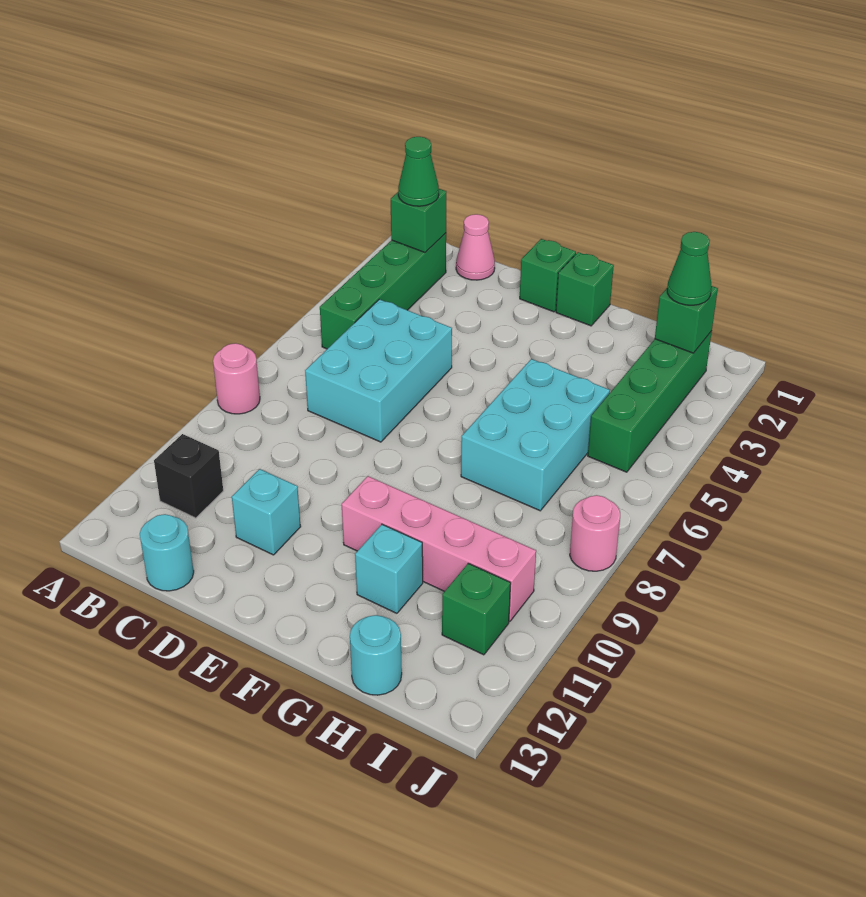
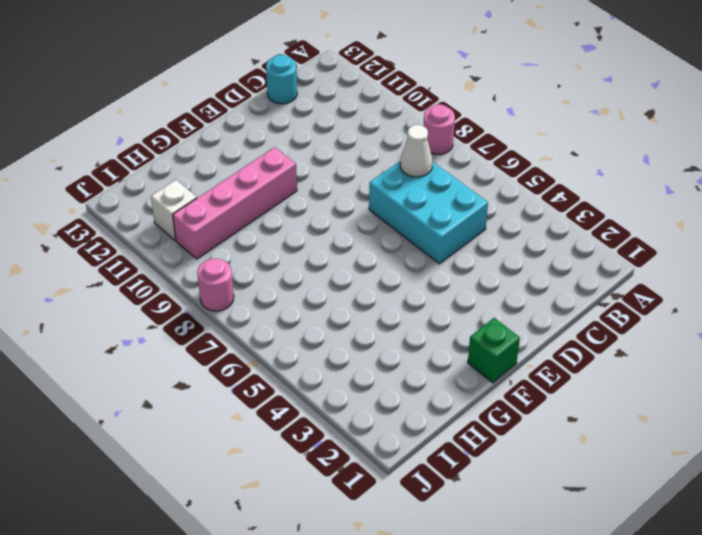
white 1x1 cone [400,125,432,177] -> none
white 1x1 brick [151,180,197,240] -> green 1x1 brick [442,563,511,655]
none -> green 1x4 brick [320,233,446,349]
none -> black 1x1 brick [154,434,223,518]
none -> pink 1x1 cone [456,214,495,280]

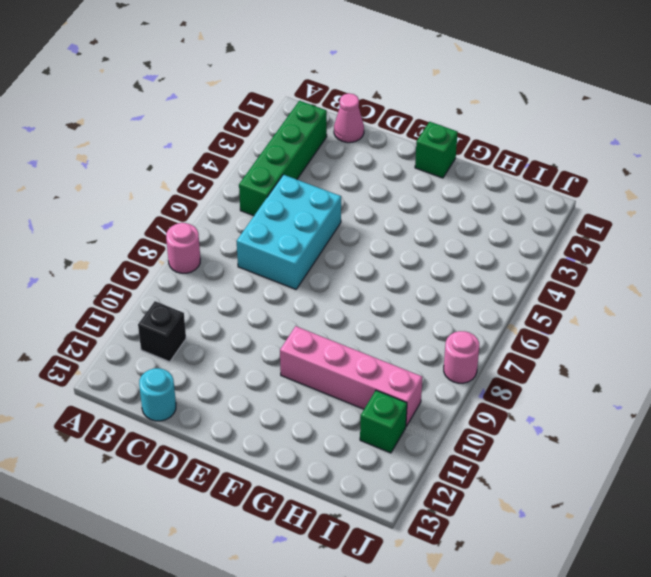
none -> cyan 1x1 brick [232,469,301,555]
none -> green 1x1 brick [520,239,576,312]
none -> cyan 2x3 brick [461,359,610,511]

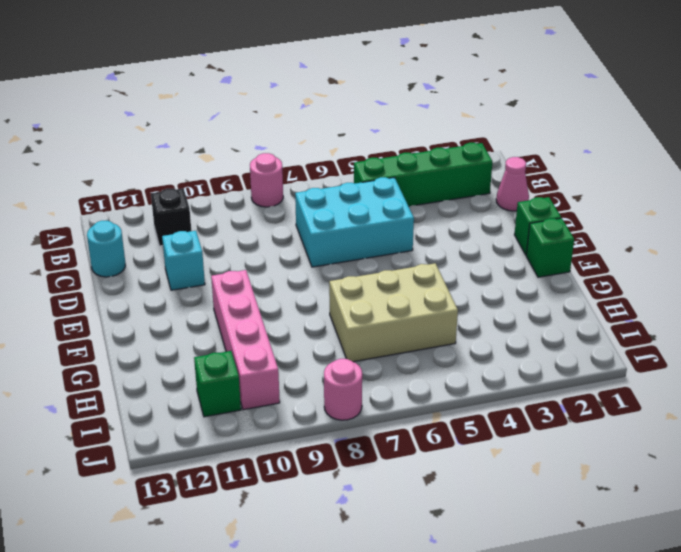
tan 2x3 brick [329,263,458,362] -> cyan 2x3 brick [461,359,610,511]
none -> cyan 1x1 brick [355,524,423,613]
none -> cyan 1x1 round brick [350,615,402,695]
none -> green 1x4 brick [588,331,712,472]

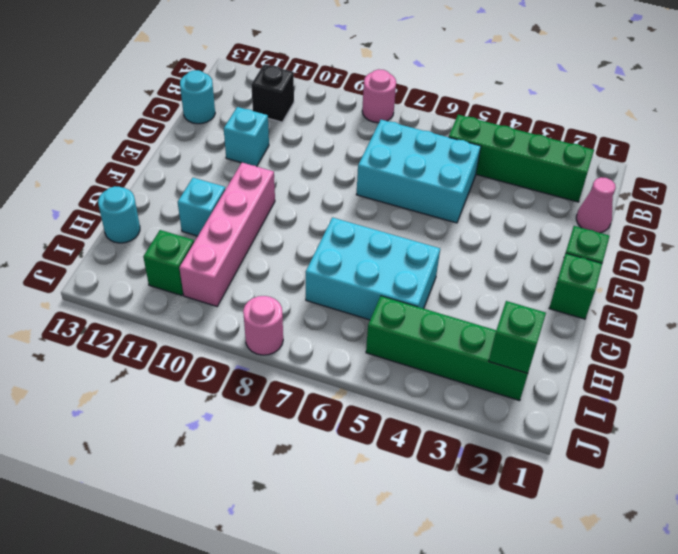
none -> green 1x1 brick [391,189,446,252]
none -> green 1x1 cone [398,137,439,206]
none -> green 1x1 cone [667,232,712,305]

